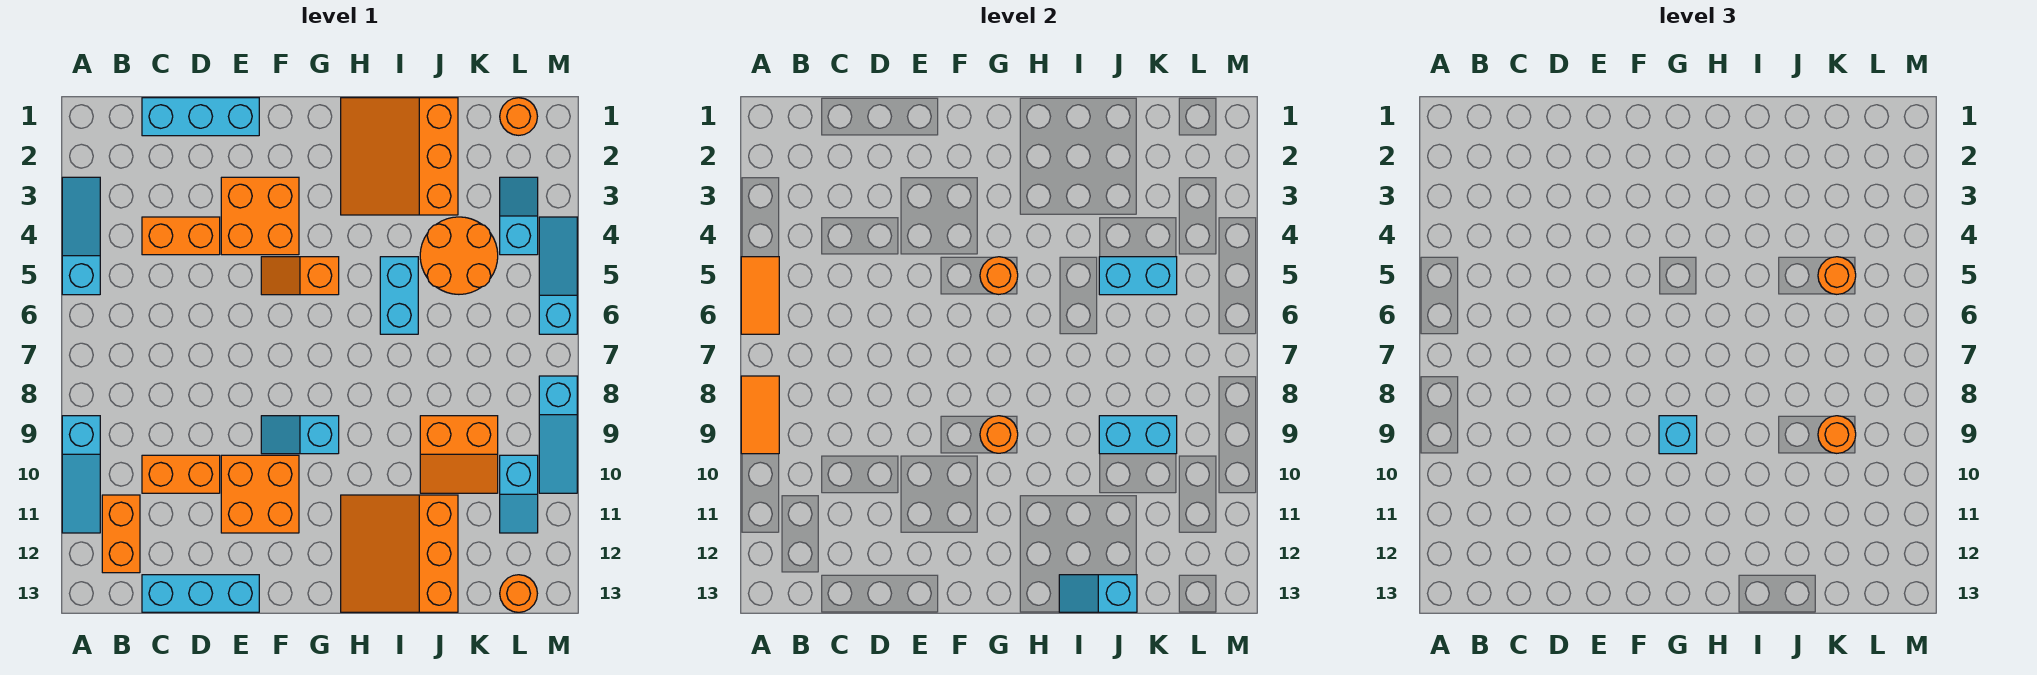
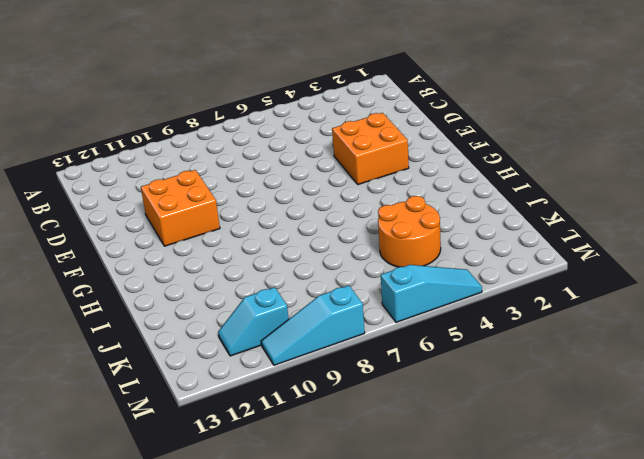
none -> cyan 1x3 slope [62,177,100,295]
none -> cyan 1x3 slope [62,416,100,533]
none -> orange 1x2 brick [102,495,140,573]
none -> cyan 1x3 brick [142,98,259,136]

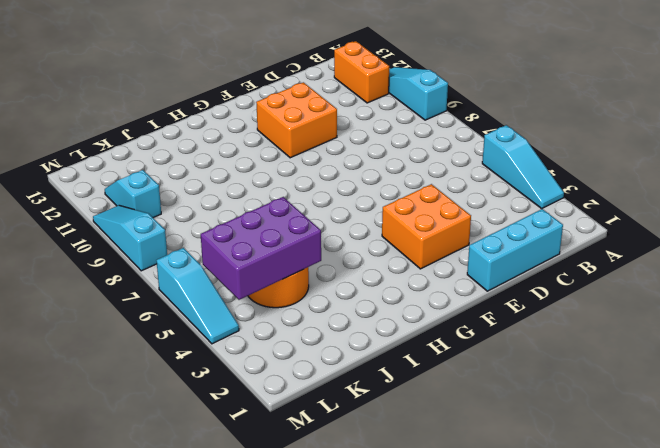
purple 2x3 brick [201,197,321,300] -> cyan 1x2 brick [1099,257,1177,295]
none -> orange 1x2 brick [142,217,220,255]
none -> orange 1x2 brick [142,455,220,493]
none -> cyan 1x3 brick [142,575,259,612]
none -> orange 1x2 slope [261,257,339,295]

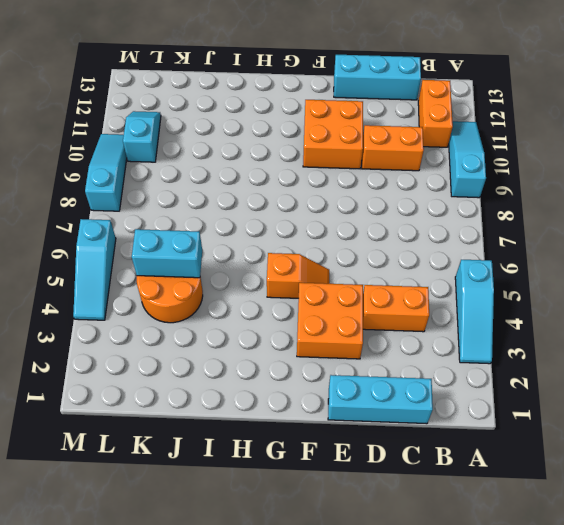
none -> cyan 1x2 slope [261,416,339,454]
none -> orange 3x3 slope [341,98,458,215]
none -> orange 3x3 slope [341,495,458,612]
none -> cyan 1x2 brick [380,257,418,334]

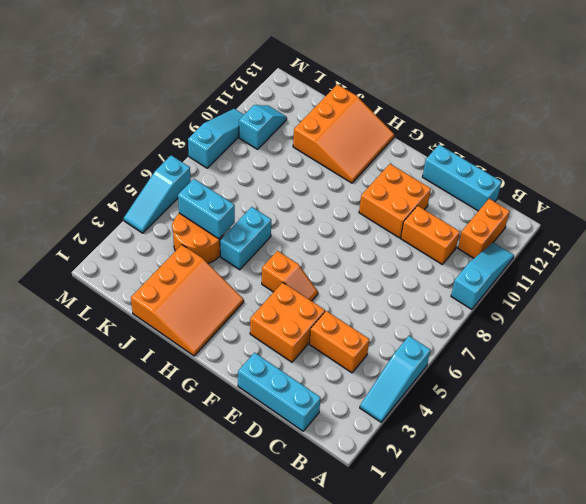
none -> cyan 1x2 slope [261,416,339,454]
none -> orange 2x2 slope [420,416,498,493]
none -> orange 1x1 round brick [500,98,537,135]
none -> cyan 1x2 slope [500,177,538,255]

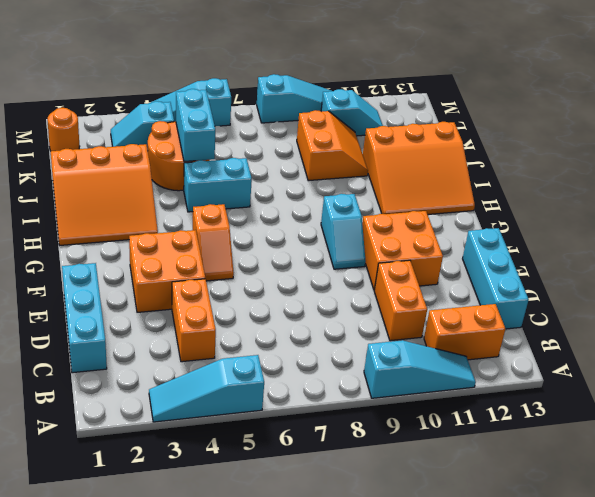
none -> orange 1x1 round brick [500,575,537,612]
none -> orange 1x2 tile [741,257,779,334]
none -> orange 1x2 tile [741,376,779,454]
none -> orange 1x1 round brick [980,257,1018,294]

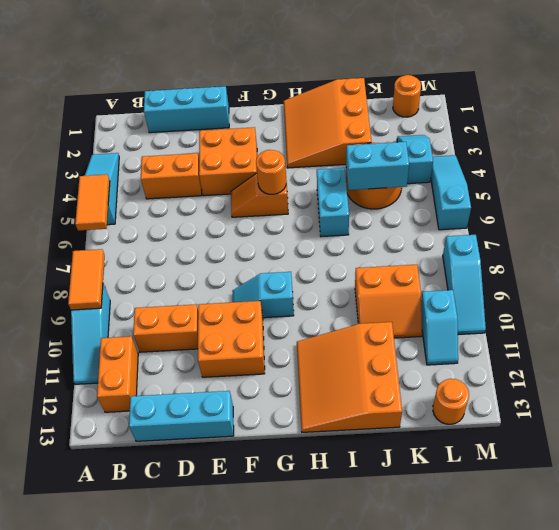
none -> orange 1x1 round brick [980,416,1018,453]
none -> cyan 1x2 slope [1059,575,1137,612]
none -> cyan 1x2 brick [1099,416,1177,454]
none -> cyan 1x1 brick [1659,416,1697,454]

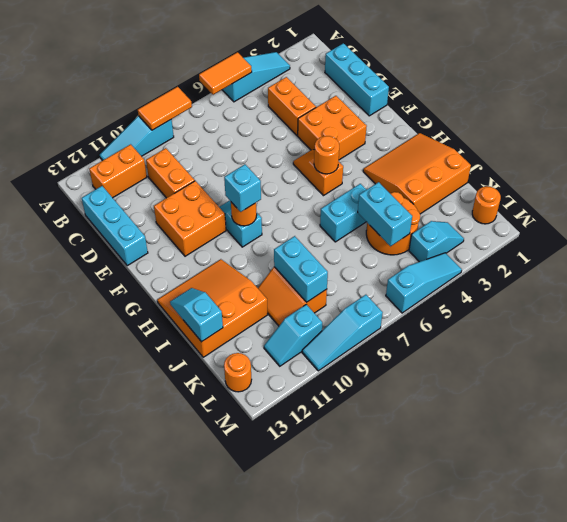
none -> orange 1x1 round brick [1818,257,1856,294]
none -> orange 1x1 round brick [1818,416,1856,453]

